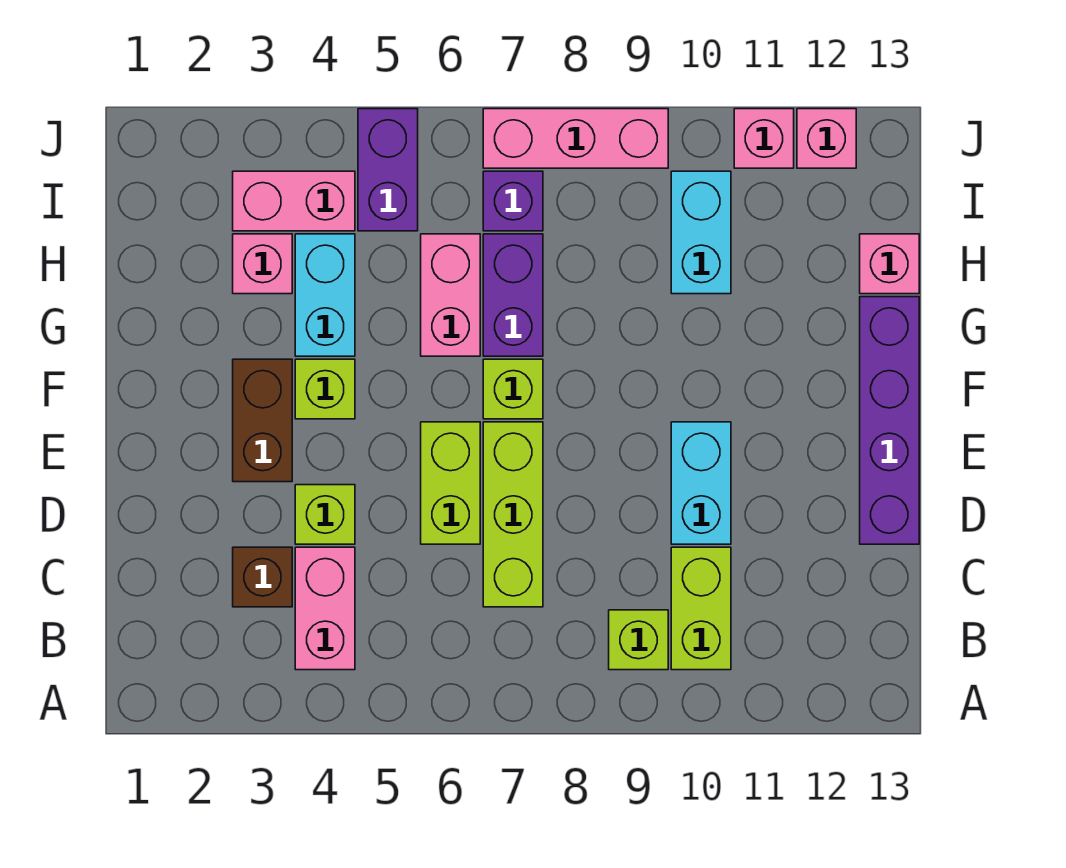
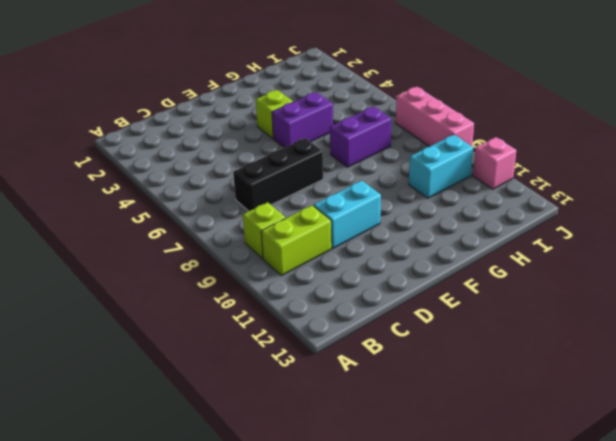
black 1x3 brick [233,138,323,211] -> lime 1x3 brick [483,422,543,607]
purple 1x2 brick [272,92,333,148] -> purple 1x2 brick moved to [358,109,418,231]
none -> pink 1x2 brick [295,547,355,670]
none -> brown 1x1 brick [233,547,292,607]
none -> lime 1x1 brick [295,485,355,544]

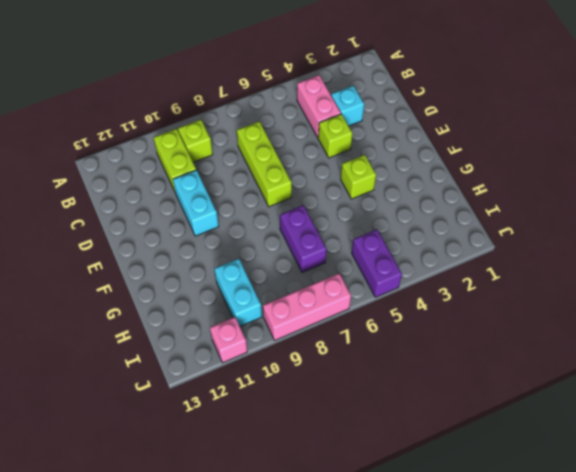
cyan 1x1 brick [331,86,364,126] -> brown 1x1 brick [233,547,292,607]
none -> lime 1x2 brick [421,422,480,544]
none -> purple 1x4 brick [860,297,919,544]
none -> brown 1x2 brick [233,359,292,482]

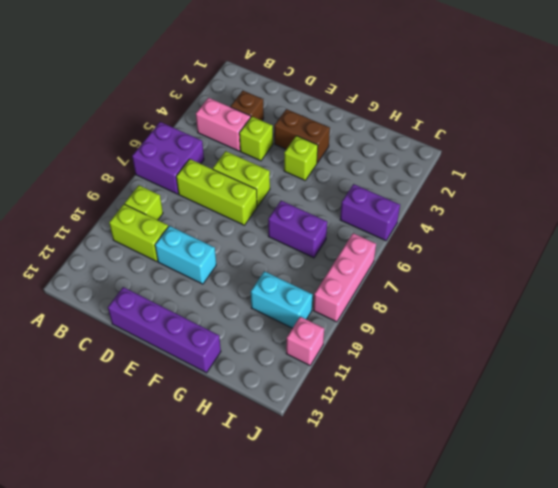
purple 2x2 brick [132,122,204,194] -> none
none -> lime 1x1 brick [483,359,543,419]
none -> cyan 1x2 brick [295,234,355,356]
none -> pink 1x2 brick [421,234,480,356]

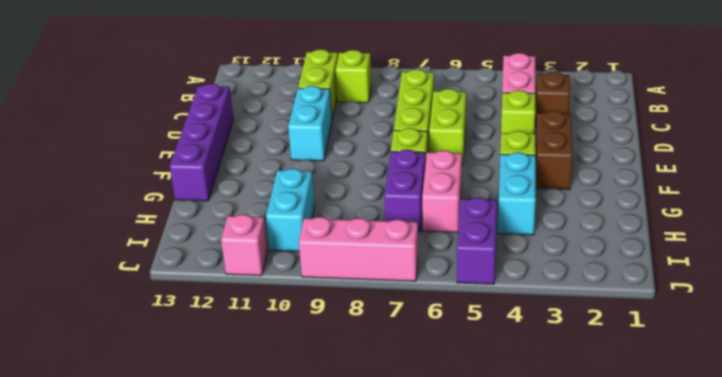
none -> pink 1x1 brick [233,234,292,294]
none -> pink 1x1 brick [860,234,919,294]
none -> pink 1x2 brick [233,171,355,231]

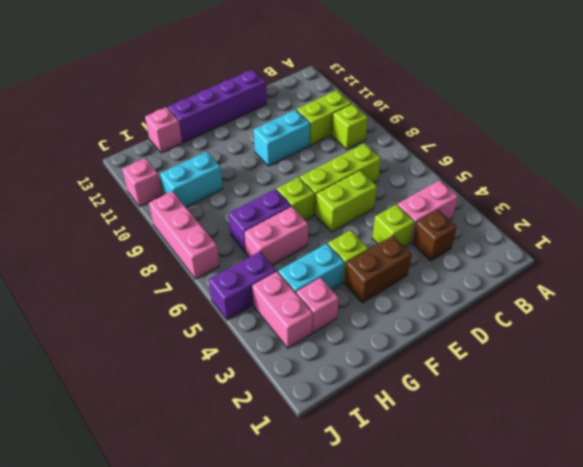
none -> purple 1x1 brick [483,171,543,231]
none -> pink 1x1 brick [797,109,856,168]

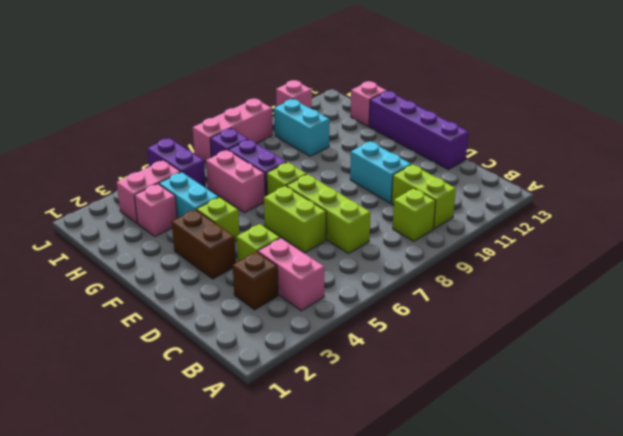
none -> pink 1x1 brick [797,109,856,168]

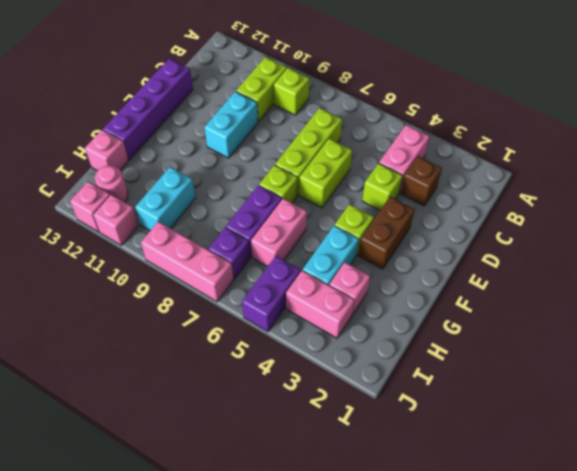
pink 1x1 round brick [95,166,128,202] -> none

